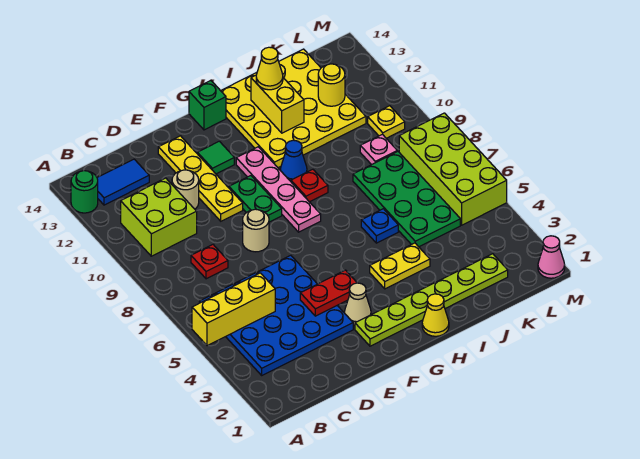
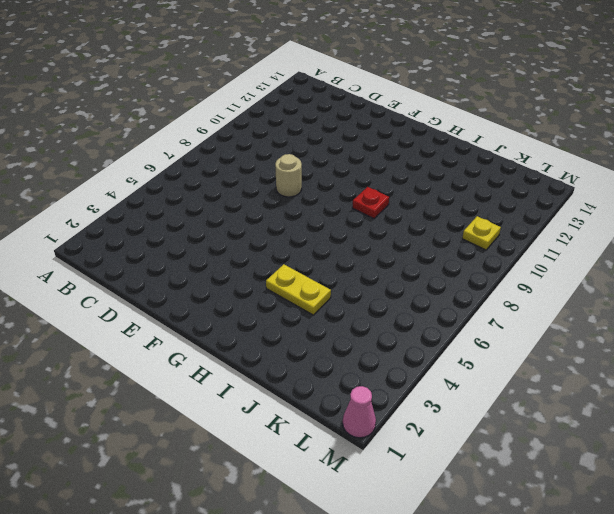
none -> green 1x1 round brick [71,171,98,213]
none -> blue 4x4 plate [199,255,353,375]
none -> lime 2x2 brick [121,178,197,256]
none -> blue 1x2 tile [97,159,149,205]

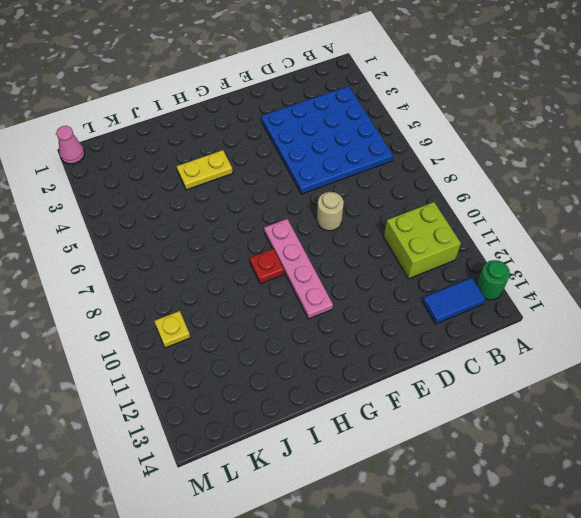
none -> red 1x1 plate [191,245,228,279]
none -> tan 1x1 round brick [172,170,199,209]
none -> yellow 1x4 plate [158,136,243,221]
none -> lime 1x6 plate [355,254,508,346]

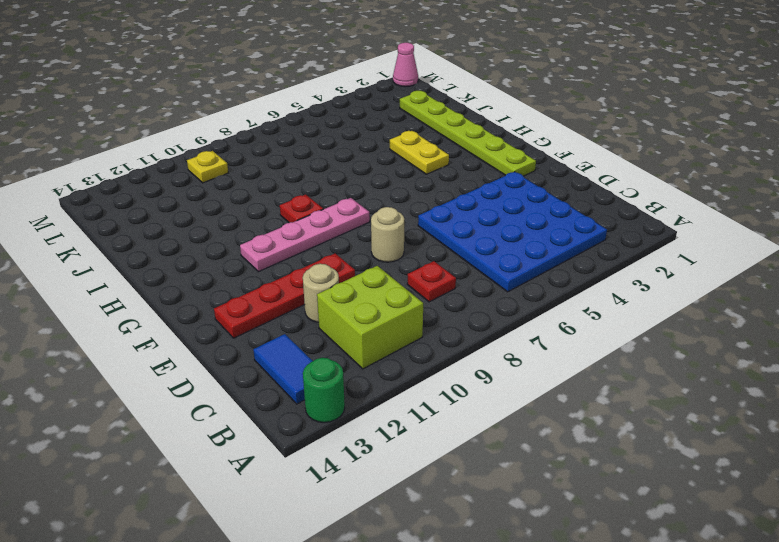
red 1x4 plate [214,253,355,338] -> yellow 1x4 plate [158,136,243,221]
none -> tan 1x1 cone [344,283,371,325]
none -> green 1x2 plate [229,176,282,222]
none -> green 1x1 tile [197,141,234,174]
none -> green 1x1 brick [189,81,226,130]

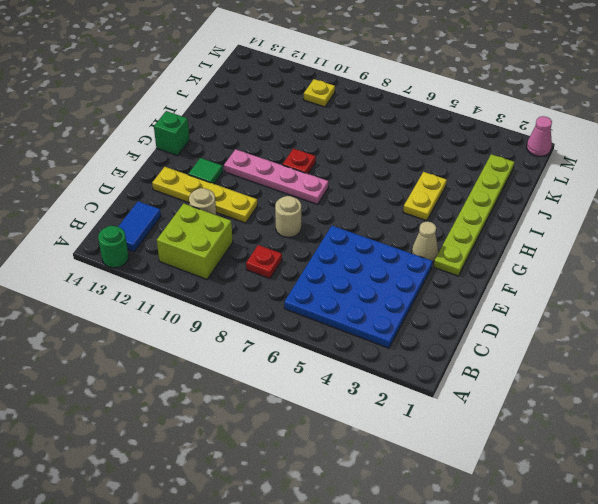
none -> green 1x2 plate [229,176,282,222]
none -> yellow 1x1 cone [422,294,449,336]
none -> blue 1x1 cone [280,140,307,181]
none -> yellow 4x4 plate [221,49,366,168]

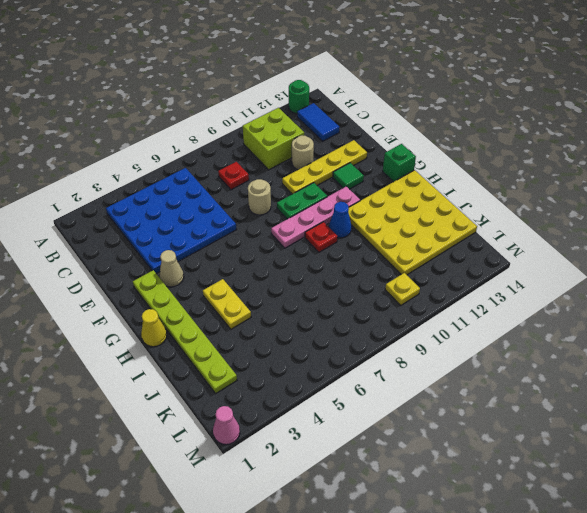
none -> blue 1x1 plate [361,209,398,243]
none -> green 2x4 plate [353,151,460,247]
none -> pink 1x1 plate [360,134,397,165]
none -> lime 2x4 brick [399,113,507,225]

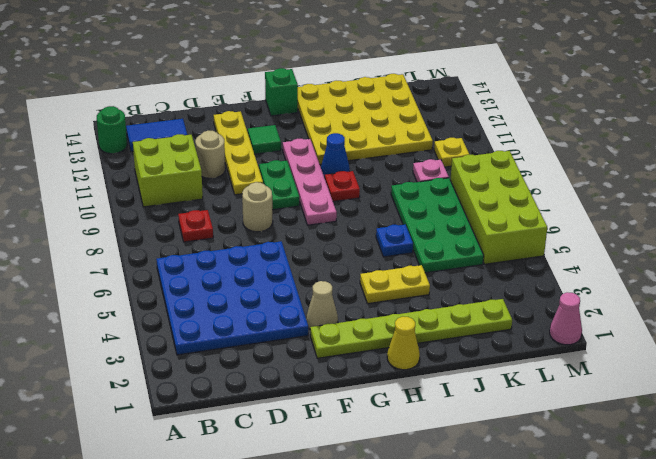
none -> yellow 1x3 brick [192,273,275,346]
none -> red 1x2 plate [300,270,357,316]
none -> yellow 1x2 brick [251,75,304,133]
none -> yellow 1x1 round brick [318,64,345,106]

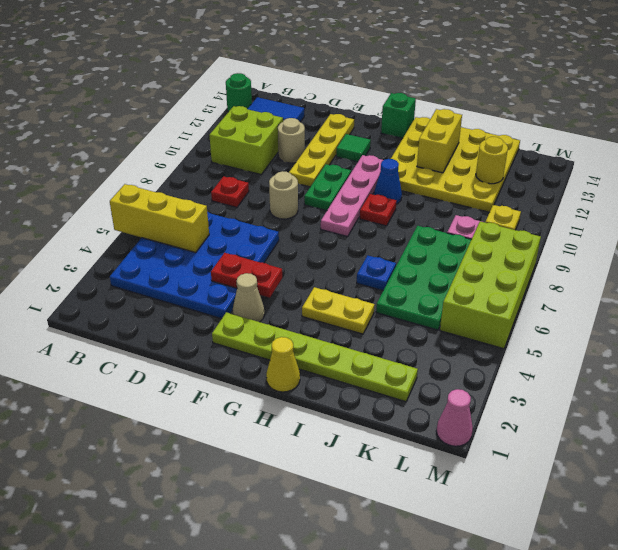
none -> yellow 1x1 cone [256,47,283,90]

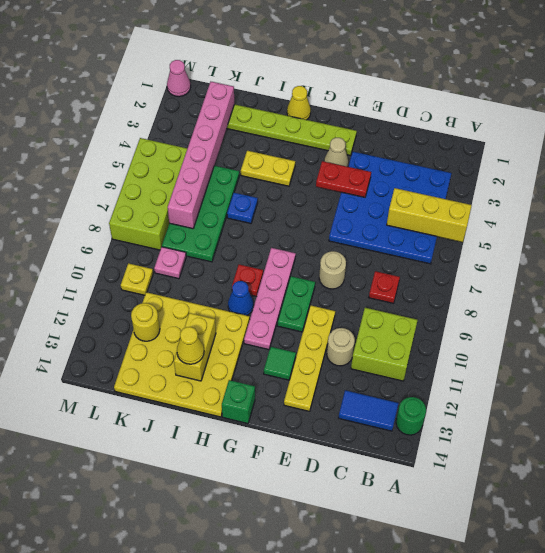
pink 1x6 brick [168,82,234,229] -> none

